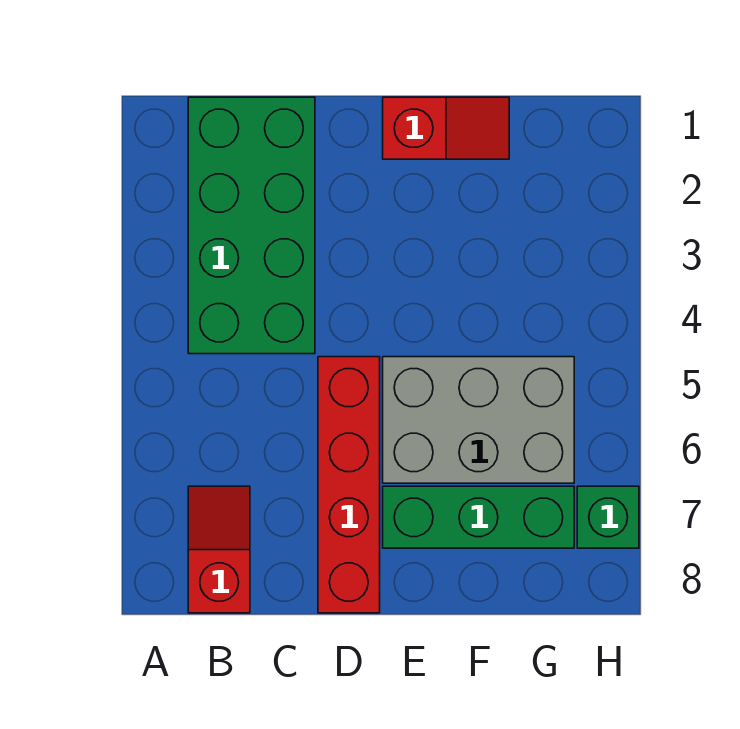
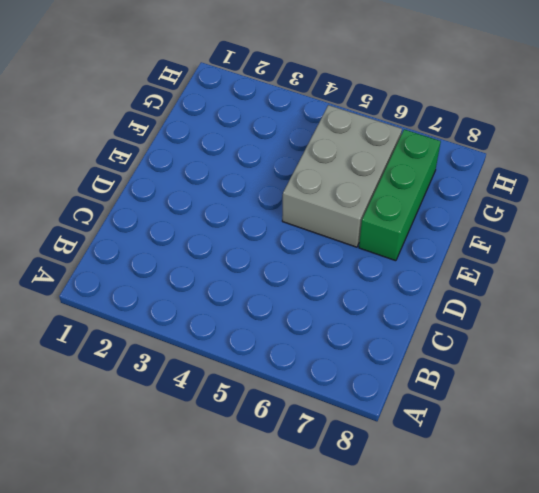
none -> green 2x4 brick [188,97,315,354]
none -> red 1x2 slope [188,486,250,613]

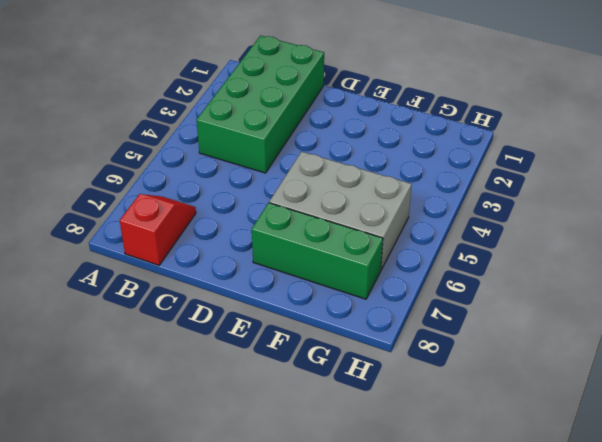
none -> red 1x4 brick [318,357,380,613]
none -> red 1x2 slope [383,97,509,159]

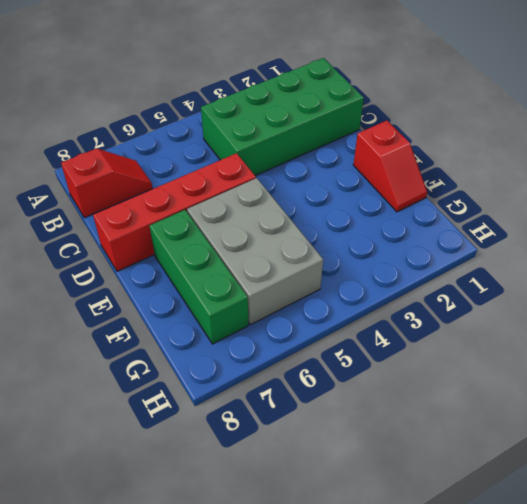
none -> green 1x1 brick [577,486,639,548]

